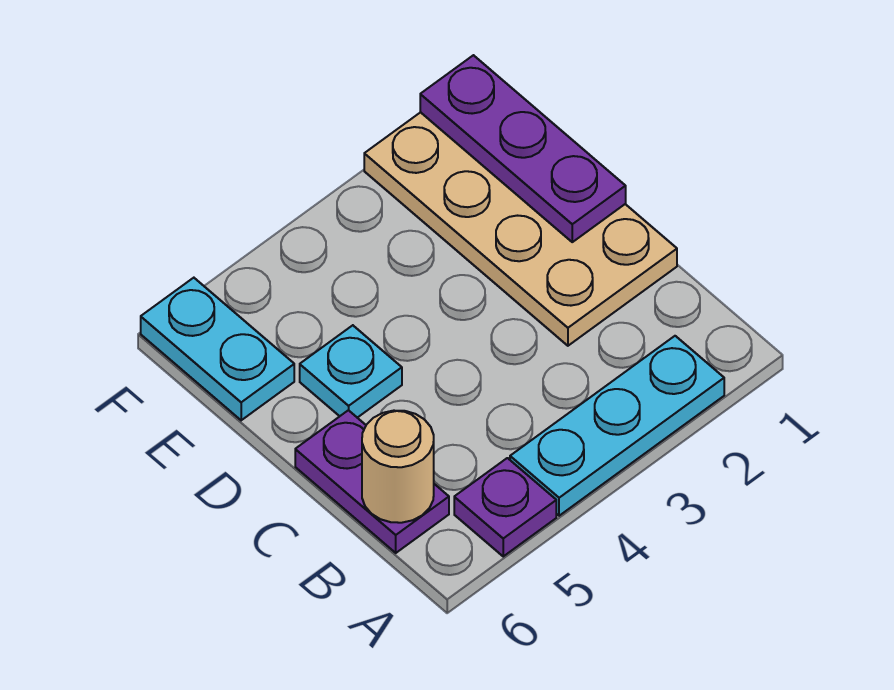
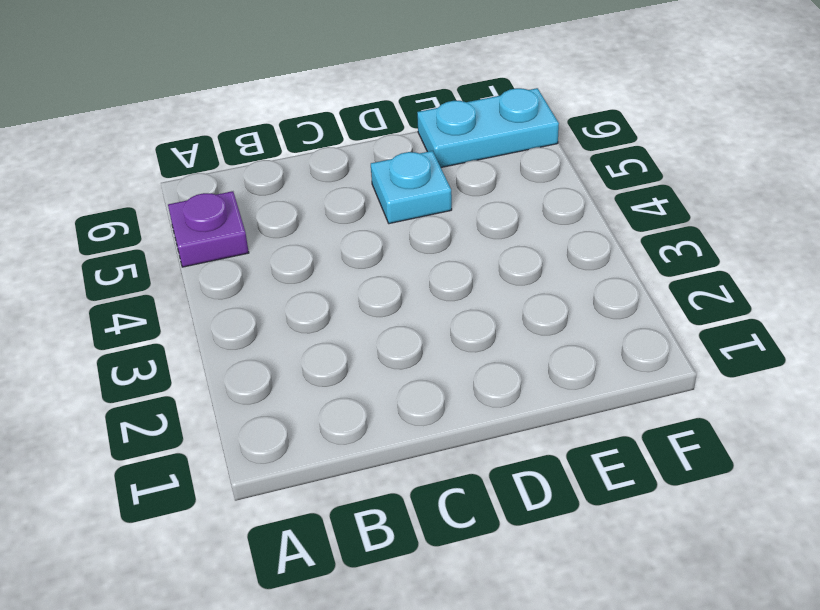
none -> cyan 1x3 plate [510,336,724,516]
none -> purple 1x2 plate [295,410,449,553]

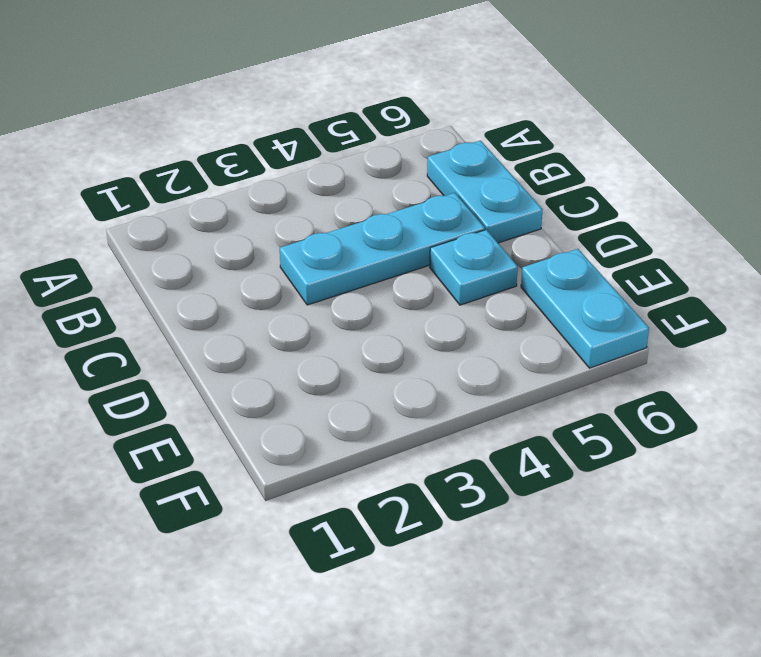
cyan 1x2 plate [427,141,543,243] -> purple 1x2 plate [295,410,449,553]
cyan 1x3 plate [280,193,485,305] -> cyan 1x3 plate moved to [510,336,724,516]
none -> purple 1x1 plate [454,458,556,556]
none -> tan 2x4 plate [364,112,677,346]

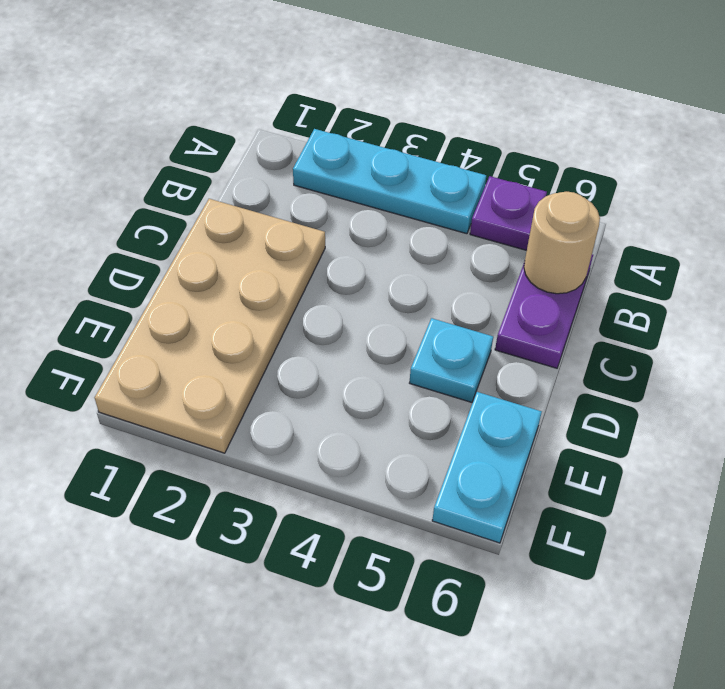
none -> purple 1x3 plate [420,55,626,242]

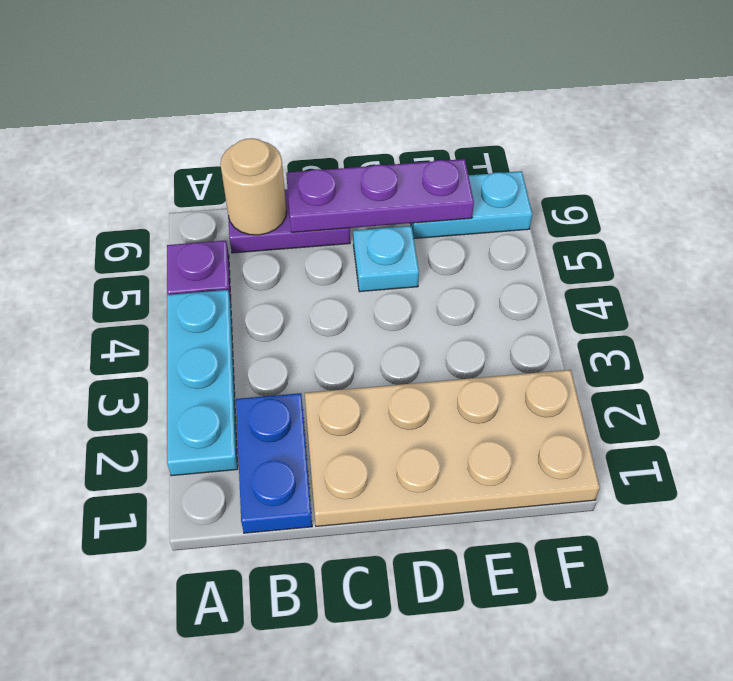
blue 1x2 plate [236,393,312,533] -> none
purple 1x3 plate [286,159,474,232] -> purple 1x3 plate moved to [420,55,626,242]

